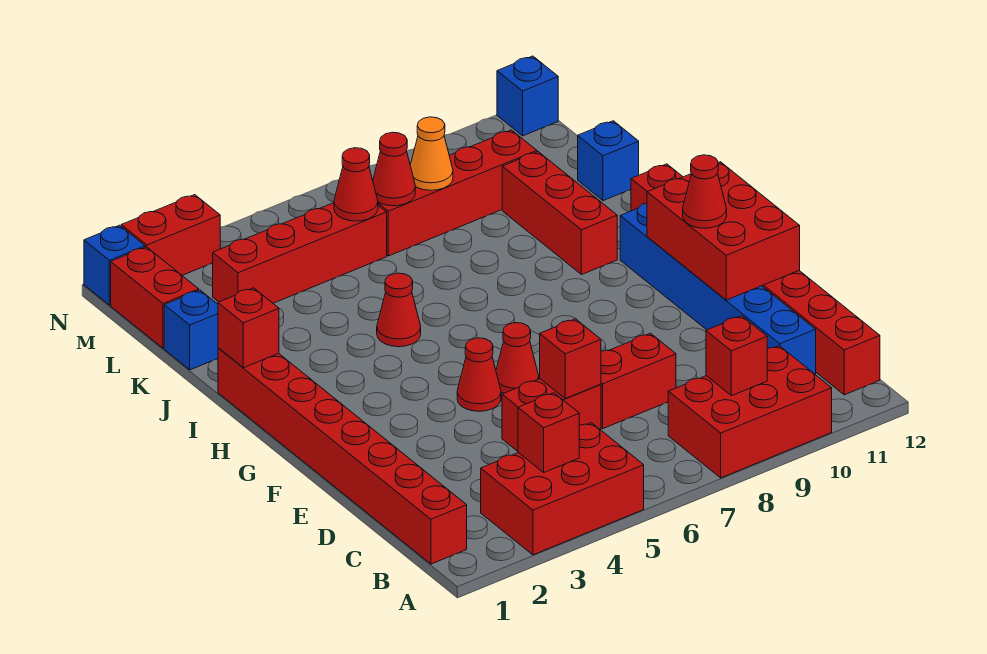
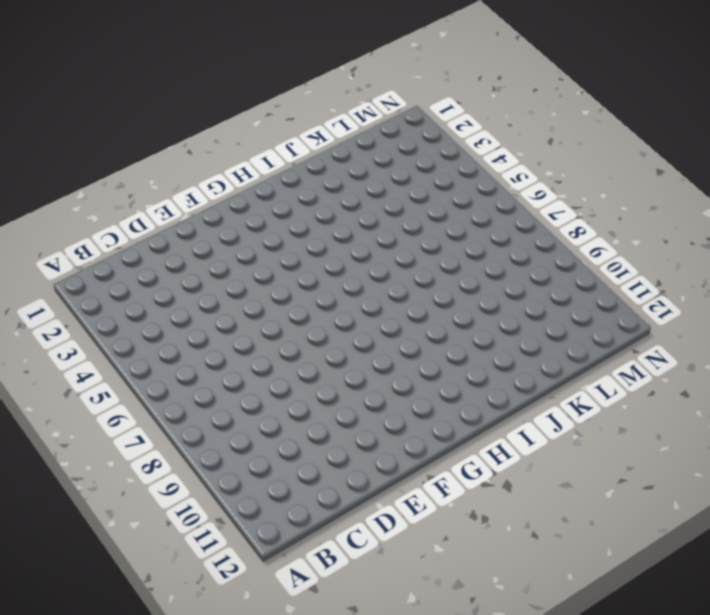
none -> red 2x3 brick [481,423,644,555]
none -> red 2x3 brick [668,346,832,478]
none -> red 1x8 brick [218,348,467,564]

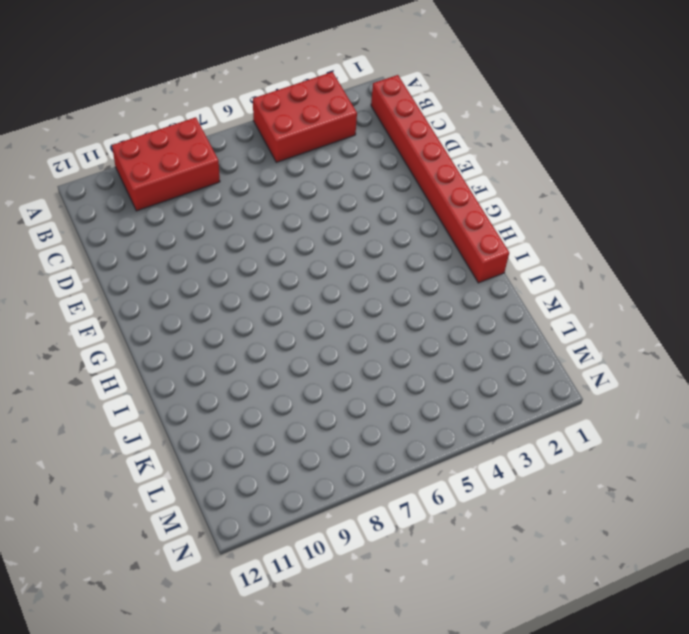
none -> red 1x8 brick [631,164,880,395]
none -> blue 1x6 brick [620,203,816,374]
none -> red 1x2 brick [502,379,601,451]

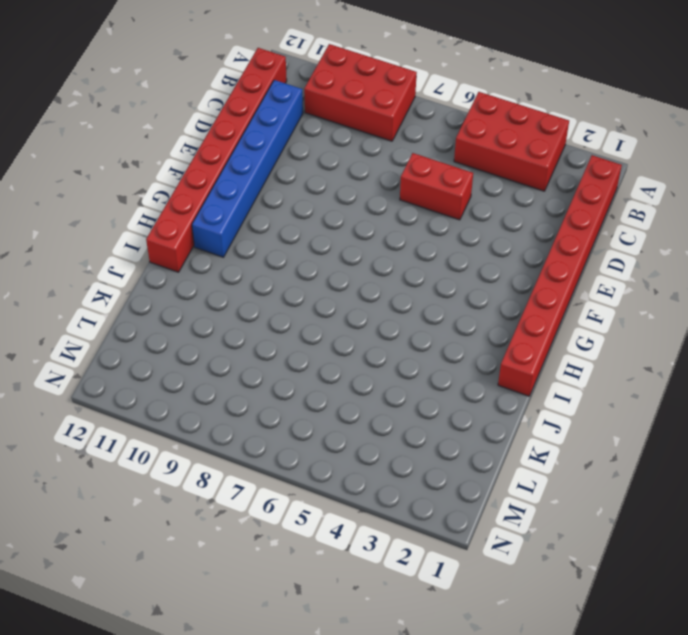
none -> red 1x2 brick [601,333,676,428]
none -> red 1x1 cone [457,338,501,411]
none -> red 1x1 cone [496,323,539,393]

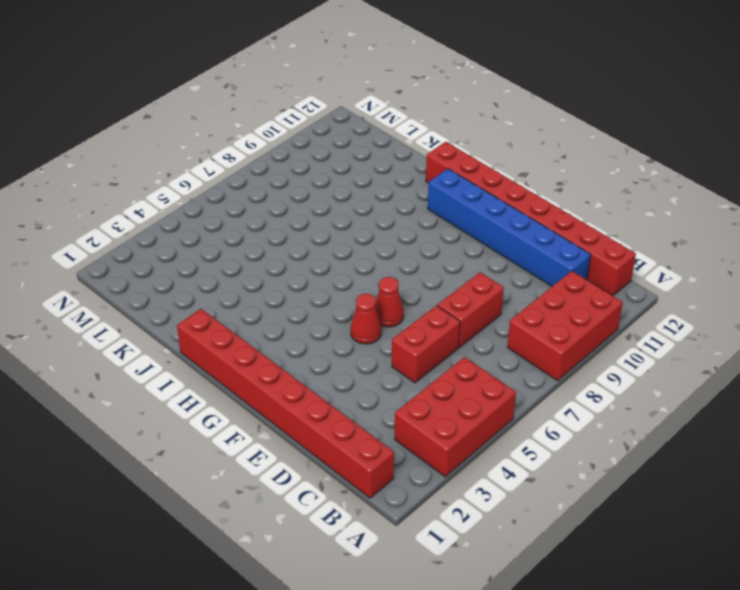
none -> red 1x1 cone [377,273,421,347]
none -> red 1x3 brick [502,152,617,275]
none -> blue 1x1 brick [164,290,218,370]

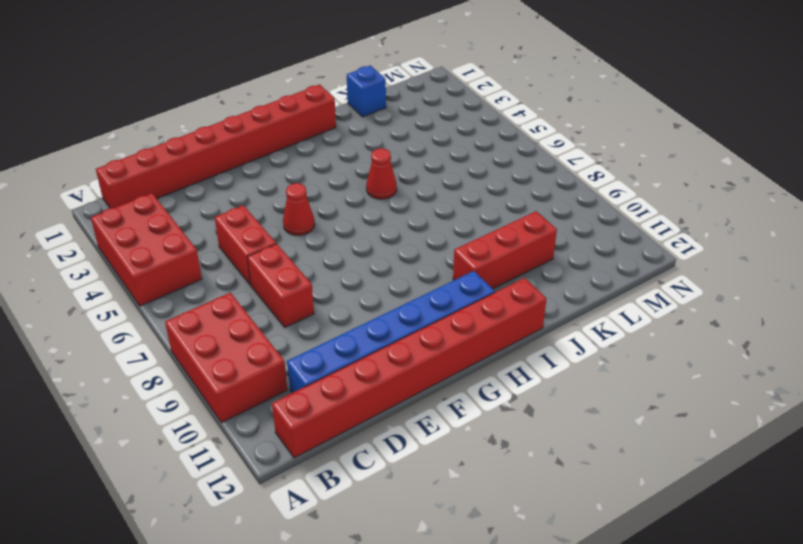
none -> red 1x1 cone [496,323,539,393]
none -> blue 1x1 brick [578,121,639,201]
none -> red 1x2 brick [111,247,199,348]

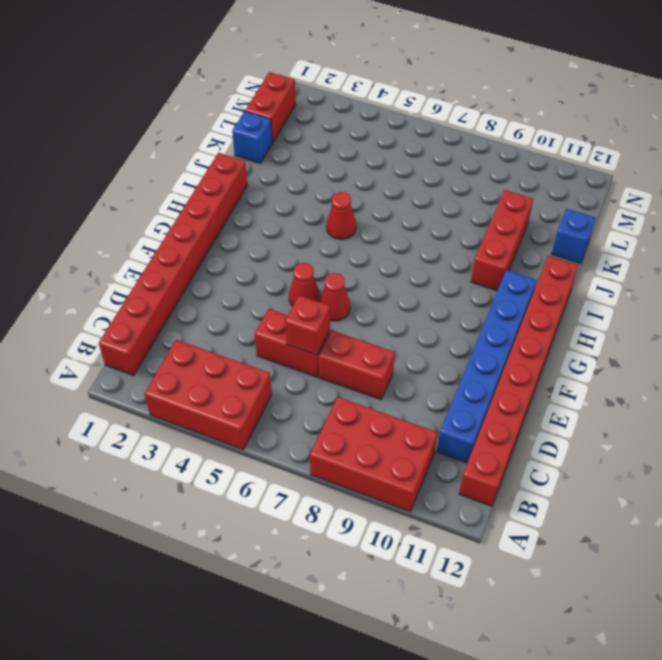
none -> red 1x4 brick [213,203,387,303]
none -> red 1x4 brick [378,130,537,256]
none -> blue 1x1 brick [84,225,145,305]

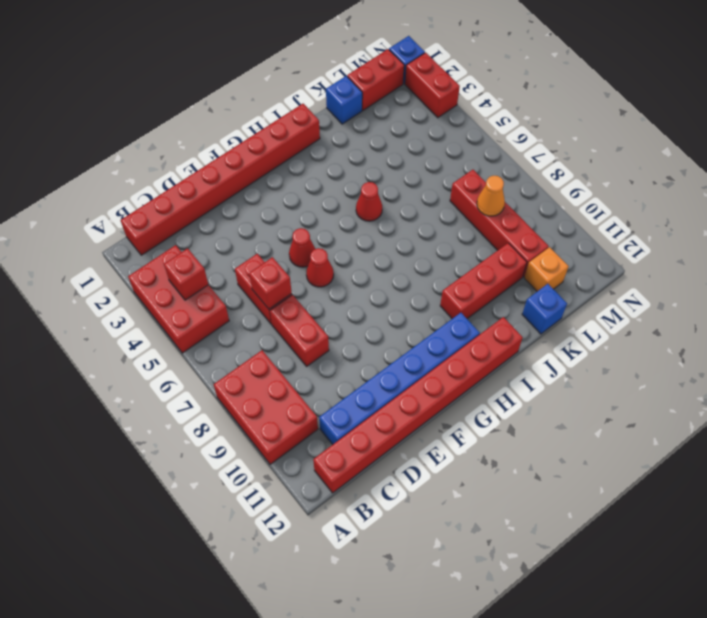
orange 1x1 brick [524,247,569,291] -> none
none -> red 1x4 brick [213,203,387,303]
none -> blue 1x1 brick [497,56,558,136]
none -> red 1x1 brick [706,316,767,396]

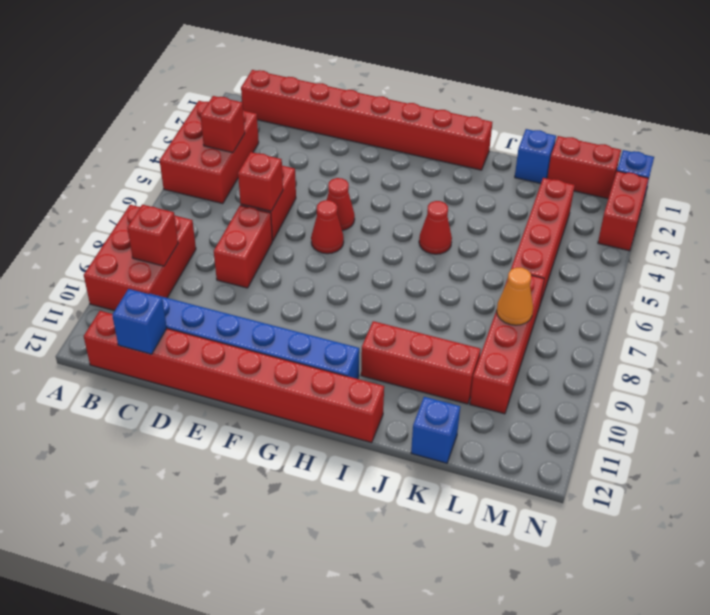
blue 1x1 brick [112,289,167,354] -> blue 1x1 brick moved to [497,56,558,136]
none -> red 2x3 brick [647,162,800,300]
none -> red 1x1 brick [218,288,279,368]
none -> red 1x1 cone [334,148,378,221]

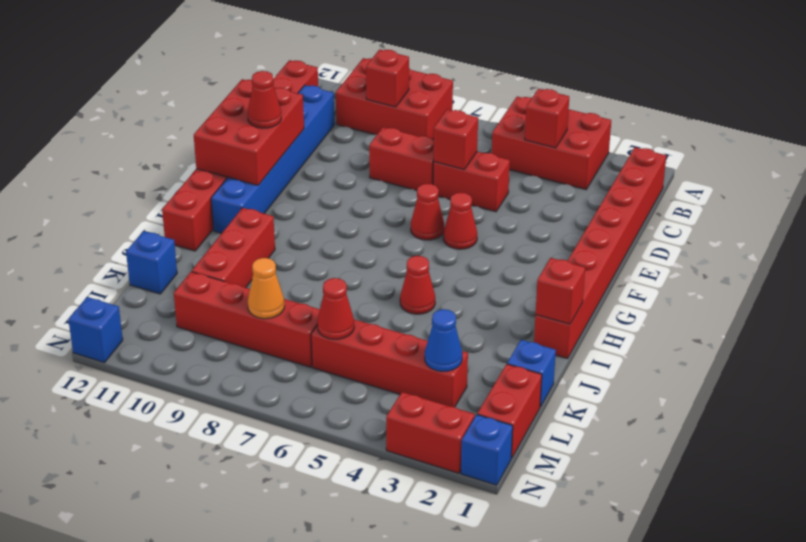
blue 1x1 cone [425,309,462,372] -> none
none -> red 1x1 cone [373,132,415,206]

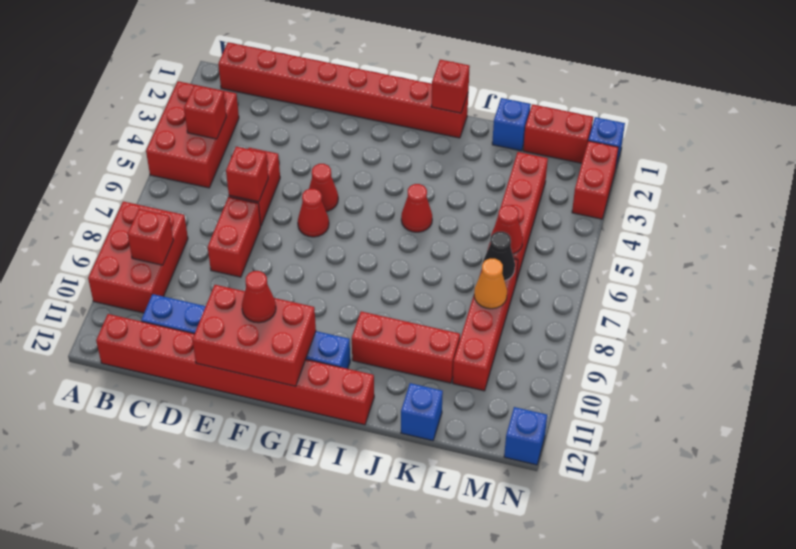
black 1x1 cone [483,232,515,281] -> red 1x1 cone [373,132,415,206]

